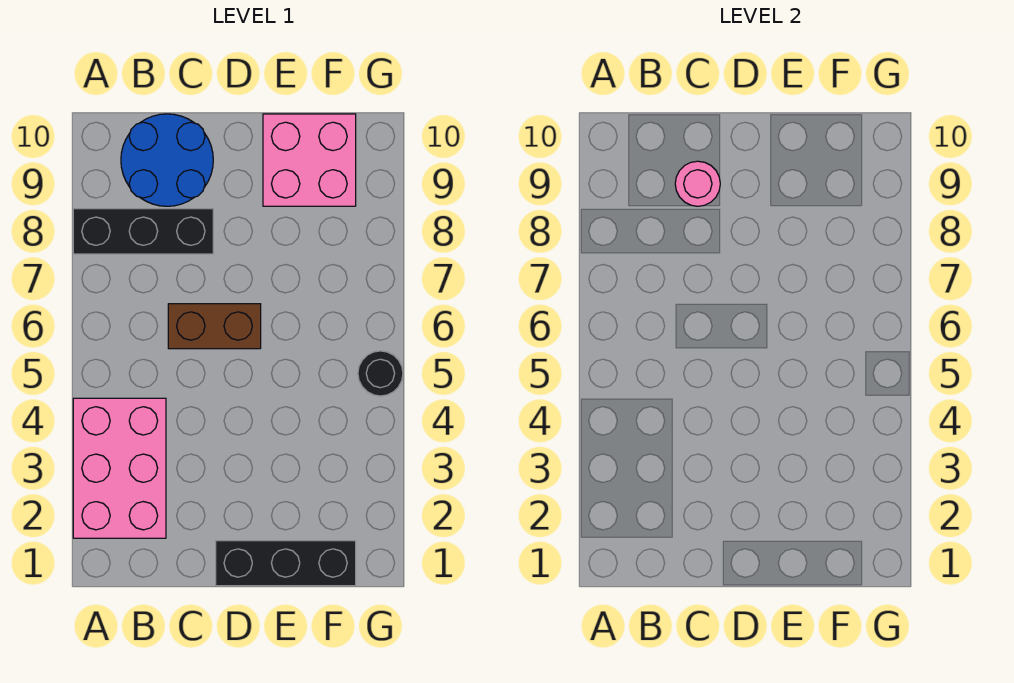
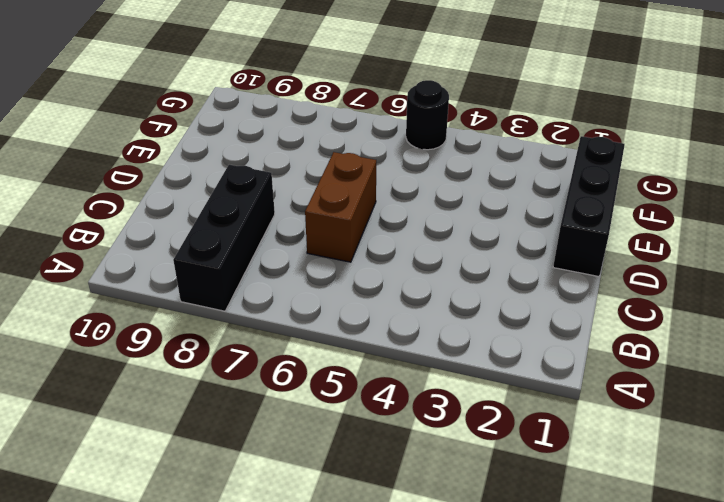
none -> pink 2x3 brick [73,398,166,538]
none -> blue 2x2 round brick [121,114,213,206]

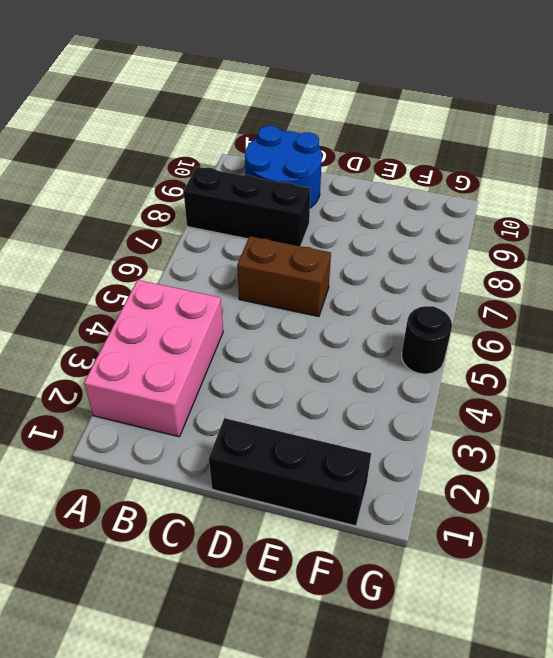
none -> pink 2x2 brick [263,114,356,206]
none -> pink 1x1 round brick [675,161,720,206]

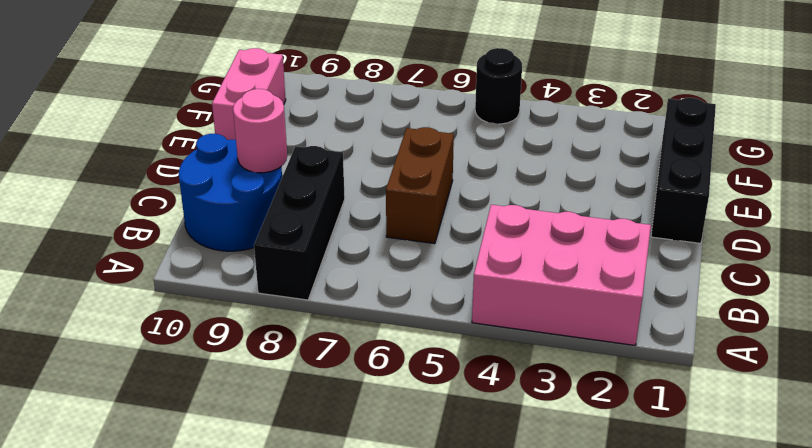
pink 1x2 brick [212,48,286,140] -> pink 2x2 brick [263,114,356,206]

